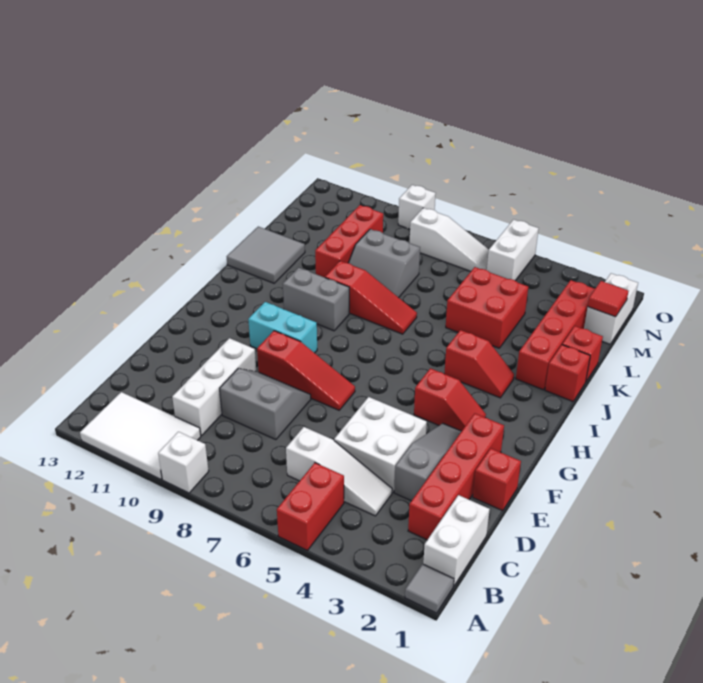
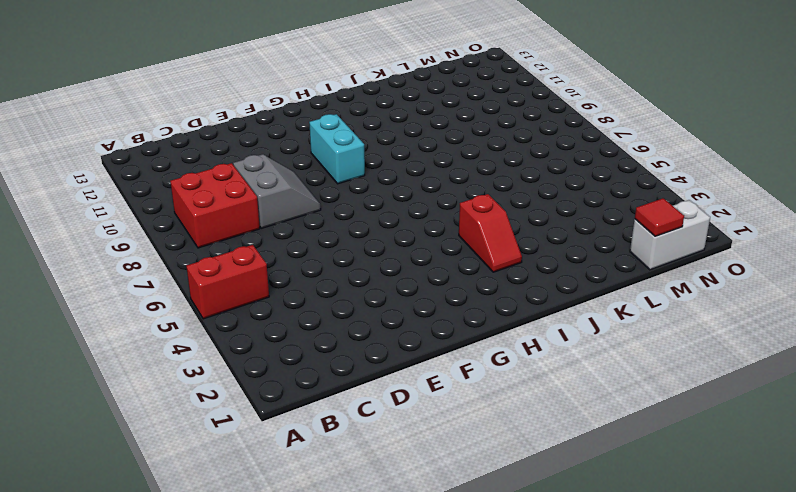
red 2x2 brick [170,163,260,248] -> red 2x2 brick moved to [446,267,528,348]
none -> grey 1x1 tile [405,564,454,613]
none -> white 1x1 brick [158,432,209,493]
none -> white 2x3 tile [80,392,201,479]
none -> white 1x2 brick [423,495,490,586]

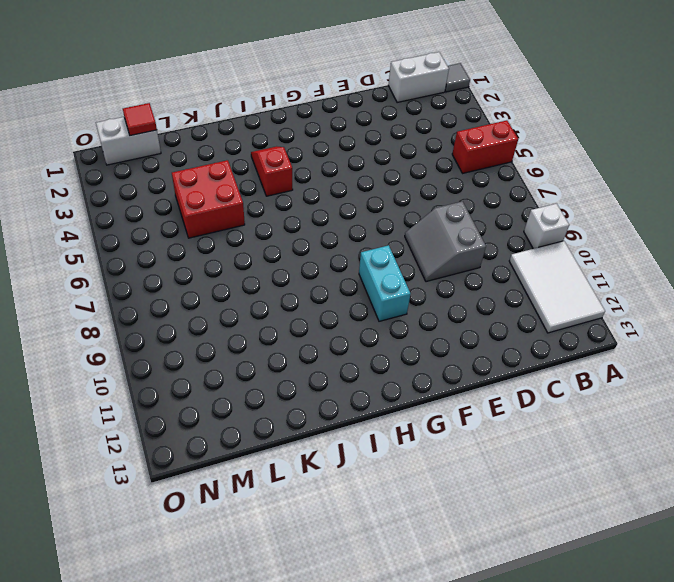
none -> red 1x4 brick [408,414,504,540]
none -> white 1x3 slope [286,427,392,516]
none -> white 1x3 brick [172,338,256,436]
none -> grey 1x3 slope [394,423,462,501]

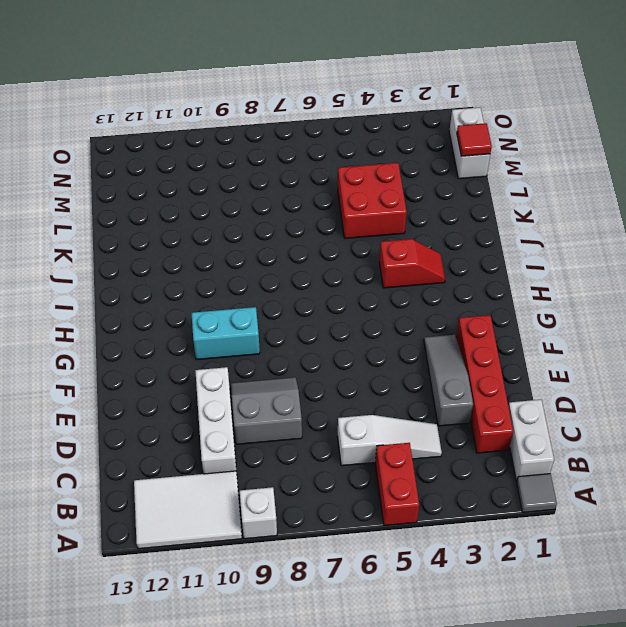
none -> white 2x2 brick [334,397,427,492]
none -> red 1x1 brick [473,448,521,511]
none -> red 1x3 slope [257,331,355,410]
none -> red 1x2 slope [414,368,486,431]

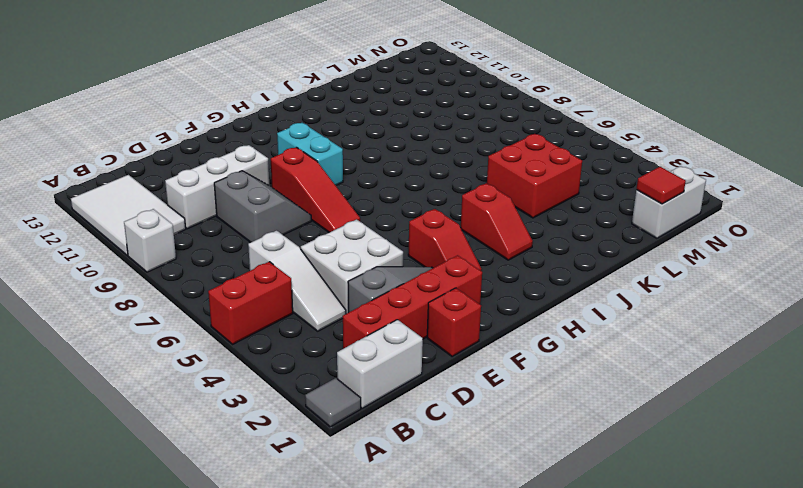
none -> grey 1x2 brick [283,268,349,331]
none -> red 1x1 brick [545,345,590,401]
none -> red 1x4 brick [516,280,595,390]
none -> red 1x3 slope [325,261,417,334]

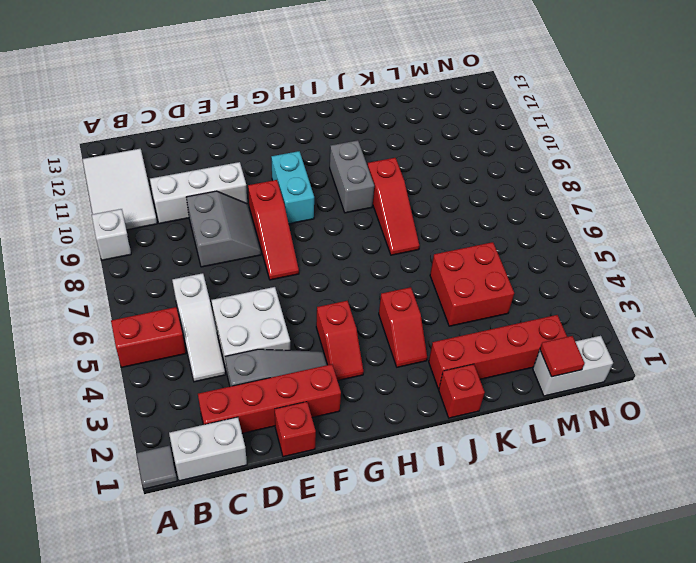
none -> grey 2x2 tile [227,227,305,283]
none -> red 1x1 brick [562,326,603,381]
none -> grey 2x2 slope [349,229,420,298]
none -> red 1x3 brick [315,205,383,277]

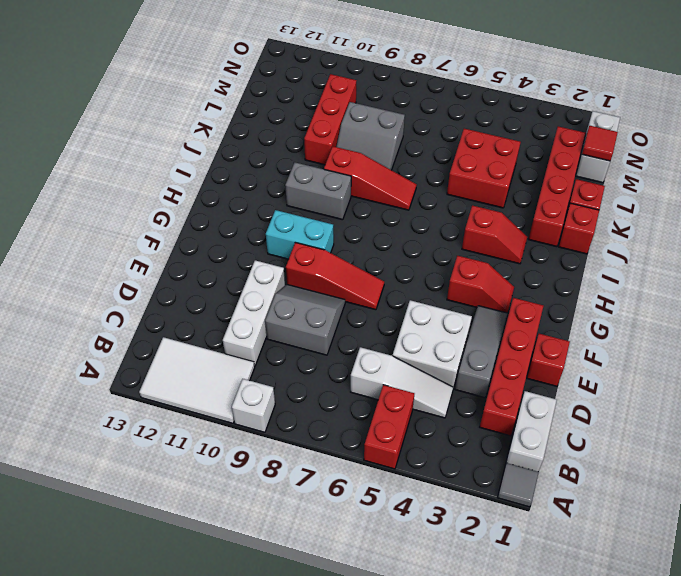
none -> grey 2x2 tile [227,227,305,283]
none -> white 1x2 brick [487,220,539,281]
none -> white 1x3 slope [410,208,489,271]
none -> white 1x1 brick [398,185,436,229]

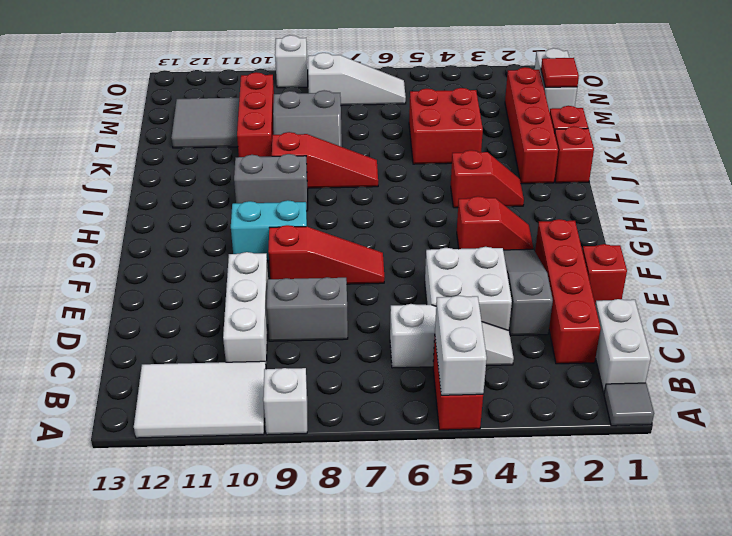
white 1x2 brick [435,295,487,395] -> white 1x2 brick moved to [487,220,539,281]
grey 2x2 tile [171,98,239,148] -> grey 2x2 tile moved to [227,227,305,283]

